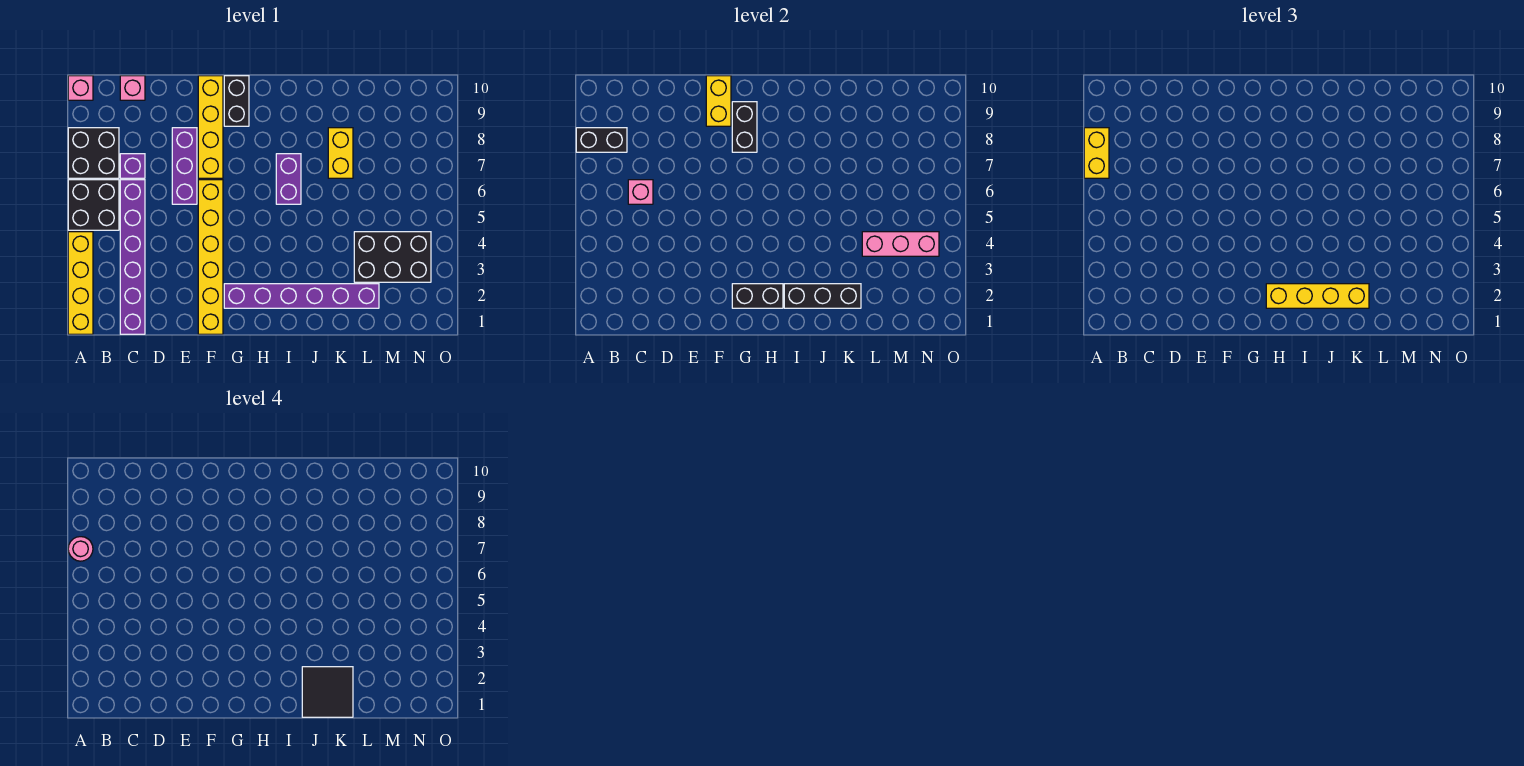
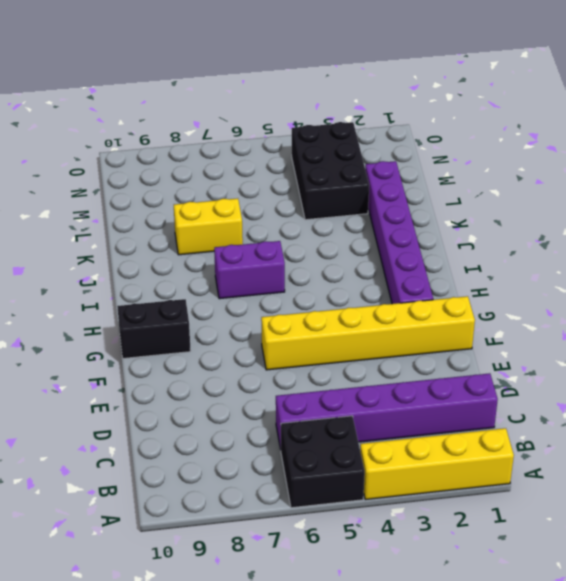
none -> black 2x2 brick [68,128,119,178]
none -> pink 1x1 brick [68,76,93,100]
none -> purple 1x1 brick [120,154,145,178]

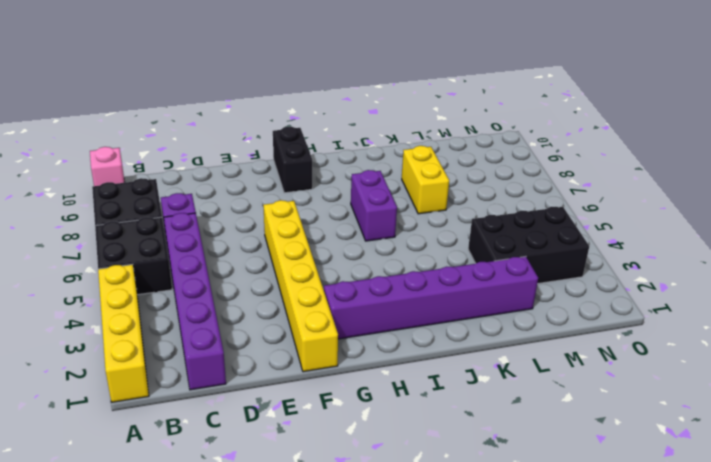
none -> pink 1x1 brick [120,76,145,100]
none -> purple 1x3 brick [172,128,197,204]
none -> yellow 1x4 brick [198,76,223,178]

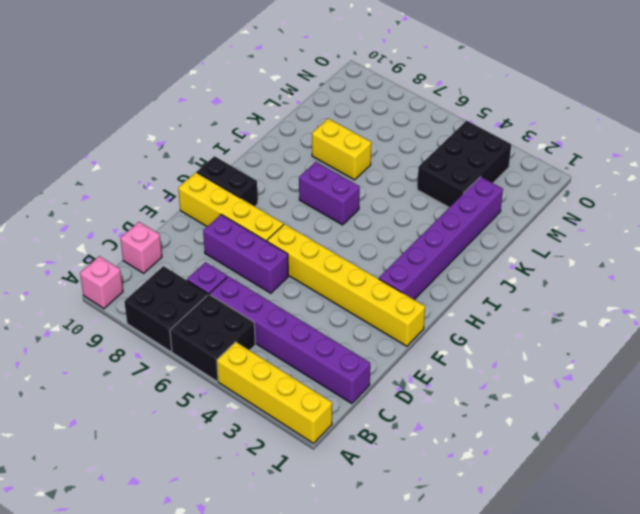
none -> black 1x2 brick [576,128,627,152]
none -> pink 1x1 brick [628,180,653,204]
none -> yellow 1x2 brick [706,76,731,126]

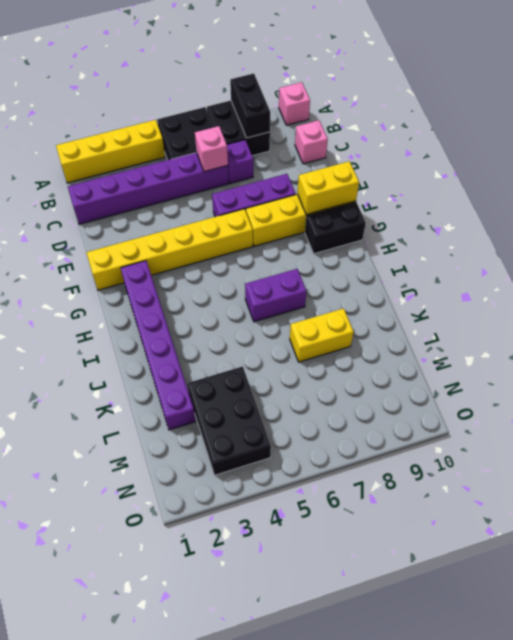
none -> black 1x2 brick [732,284,783,308]
none -> black 1x2 brick [732,102,757,152]
none -> black 1x3 brick [784,284,861,308]

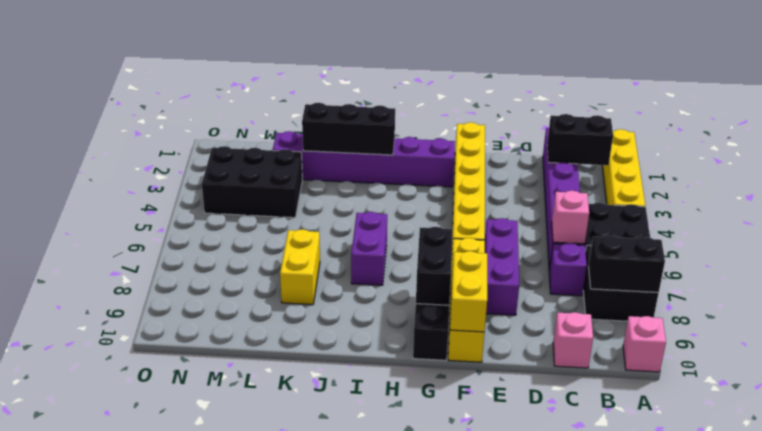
black 1x2 brick [547,114,613,165] -> black 1x2 brick moved to [732,284,783,308]
none -> pink 1x3 brick [862,232,939,256]
none -> yellow 1x2 brick [1084,128,1109,178]
none -> yellow 1x4 brick [1266,284,1369,308]

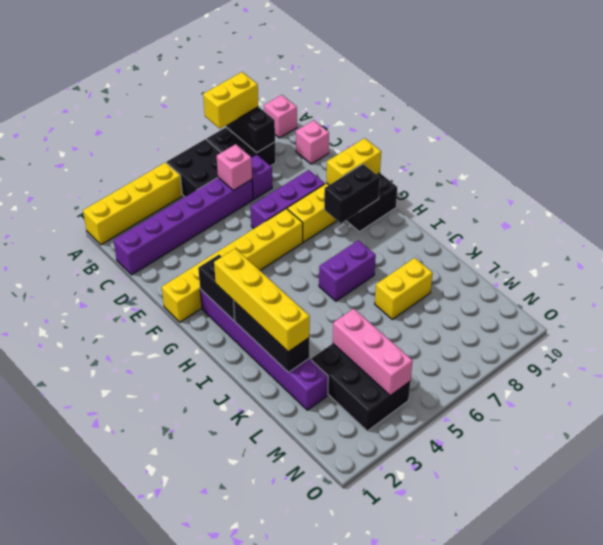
none -> pink 1x1 round brick [68,537,93,561]
none -> black 2x2 tile [302,667,353,717]

